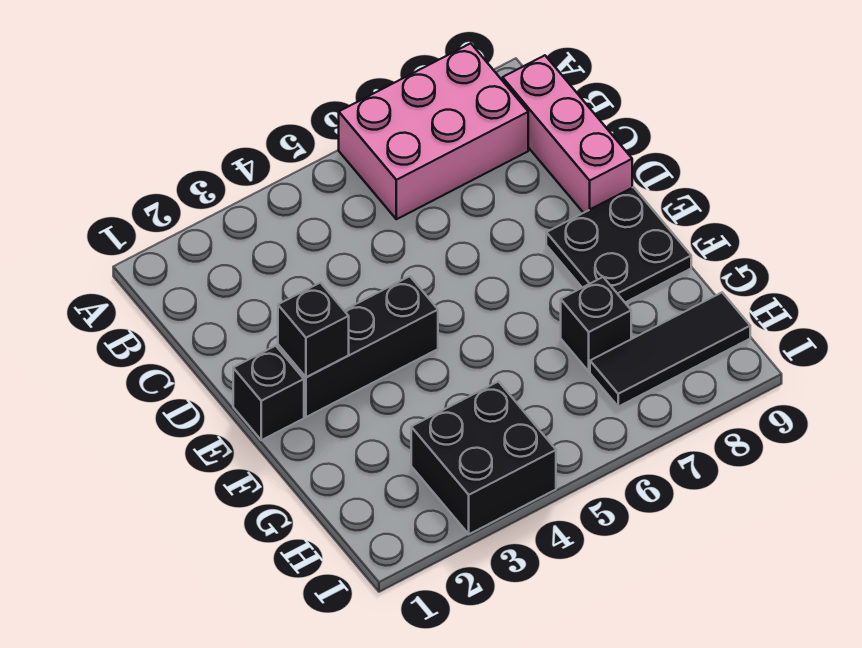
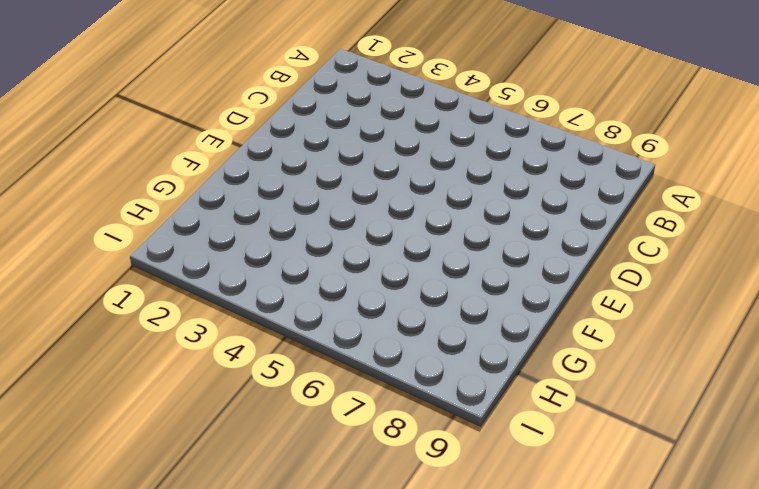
none -> pink 2x3 brick [339,43,528,219]
none -> pink 1x3 brick [503,55,632,213]

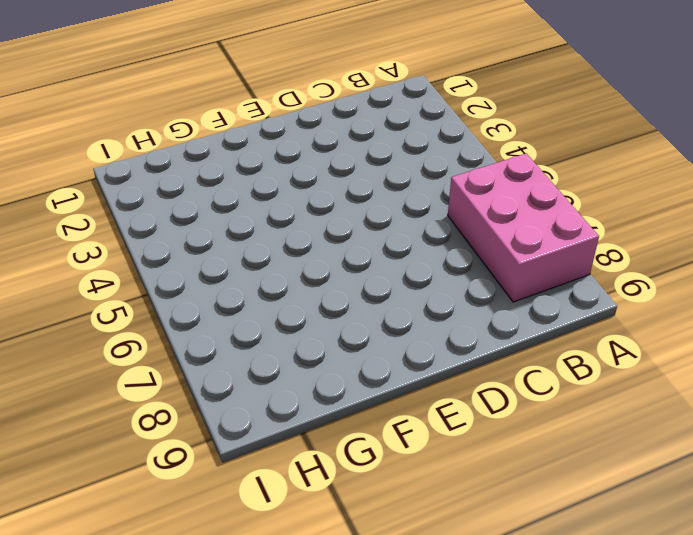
none -> pink 1x3 brick [503,55,632,213]
none -> black 1x1 brick [233,346,304,440]

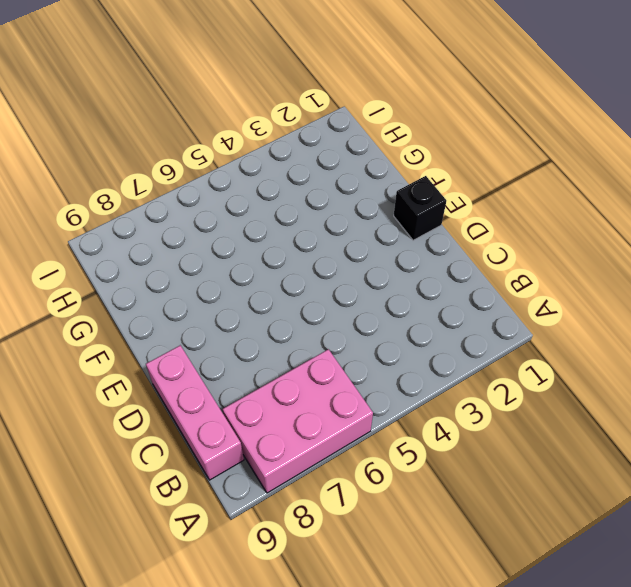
none -> black 1x3 brick [278,276,438,417]
none -> black 2x2 plate [546,187,691,302]

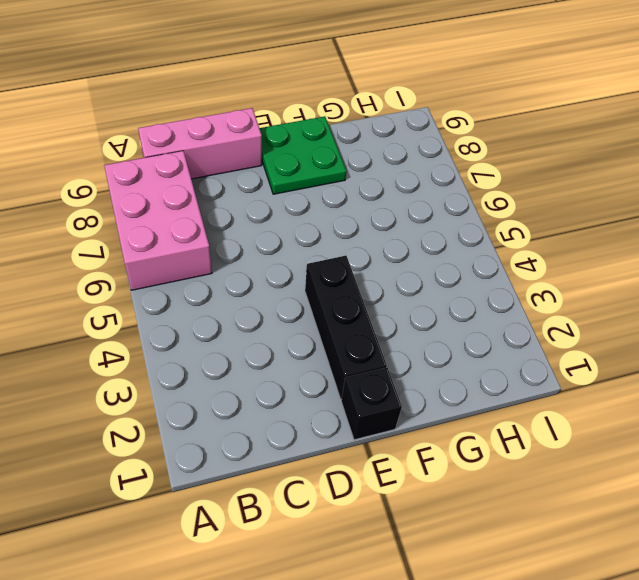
green 2x2 plate [259,116,346,194] -> black 2x2 plate [546,187,691,302]
none -> black 1x1 brick [561,277,631,371]
none -> black 2x2 brick [411,382,556,534]

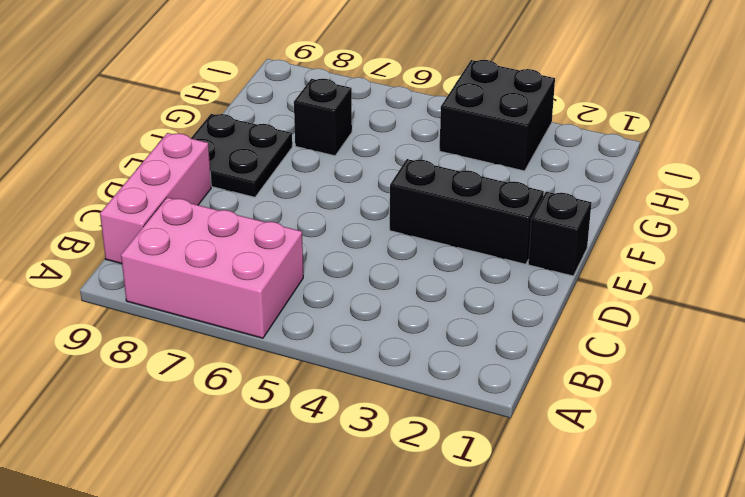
none -> black 1x3 tile [590,293,750,407]
none -> black 1x1 brick [278,283,349,377]

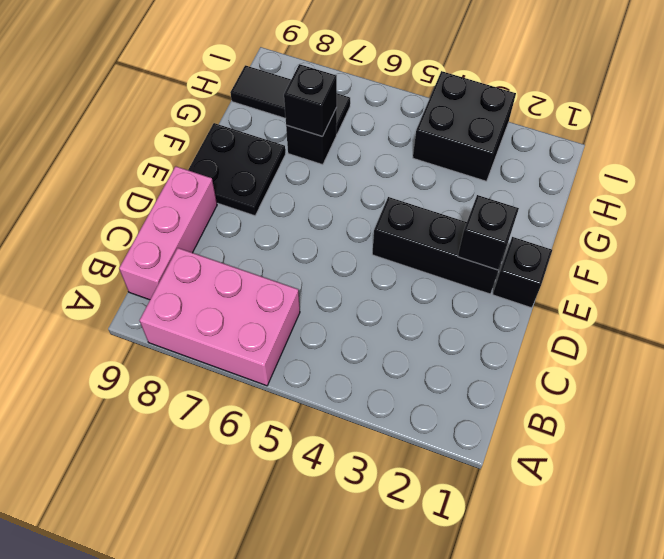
black 1x1 brick [284,64,337,136] -> none

